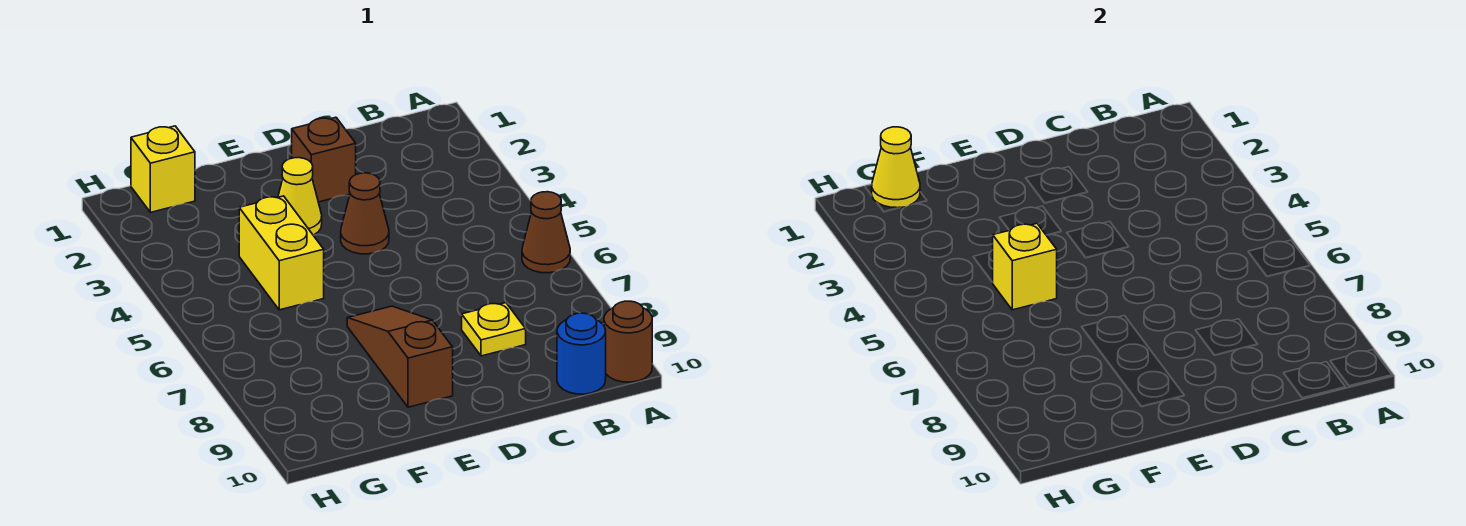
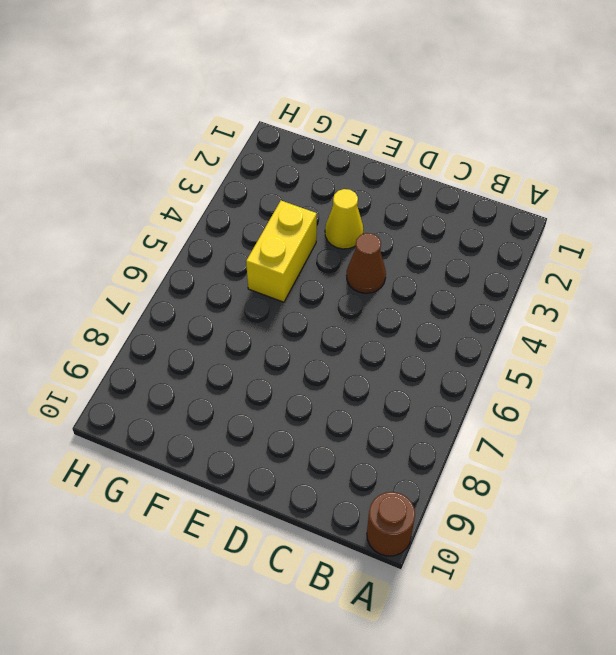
none -> brown 1x1 cone [522,192,570,273]
none -> blue 1x1 round brick [557,313,606,394]
none -> yellow 1x1 plate [462,303,526,356]

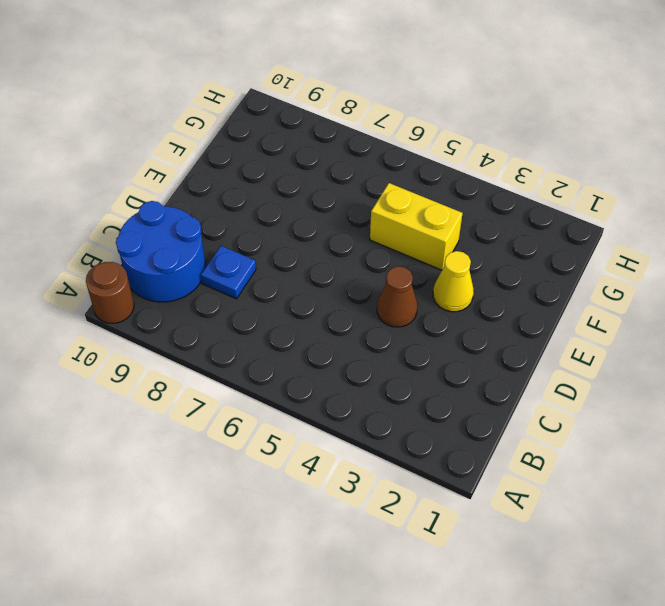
blue 2x2 round brick [116,201,205,302] -> blue 1x1 round brick [557,313,606,394]
blue 1x1 plate [201,246,256,299] -> yellow 1x1 plate [462,303,526,356]
none -> brown 1x1 cone [522,192,570,273]
none -> brown 1x1 brick [292,117,356,202]
none -> brown 1x3 slope [347,306,453,407]

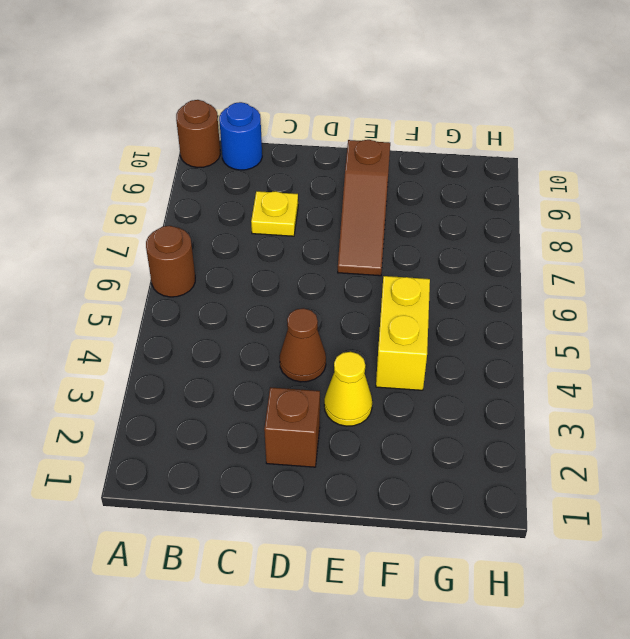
brown 1x1 round brick [146,226,195,297] -> brown 1x1 cone [522,192,570,273]
none -> yellow 1x1 brick [131,126,195,212]
none -> yellow 1x1 brick [993,223,1057,310]
none -> yellow 1x1 cone [872,127,920,208]

